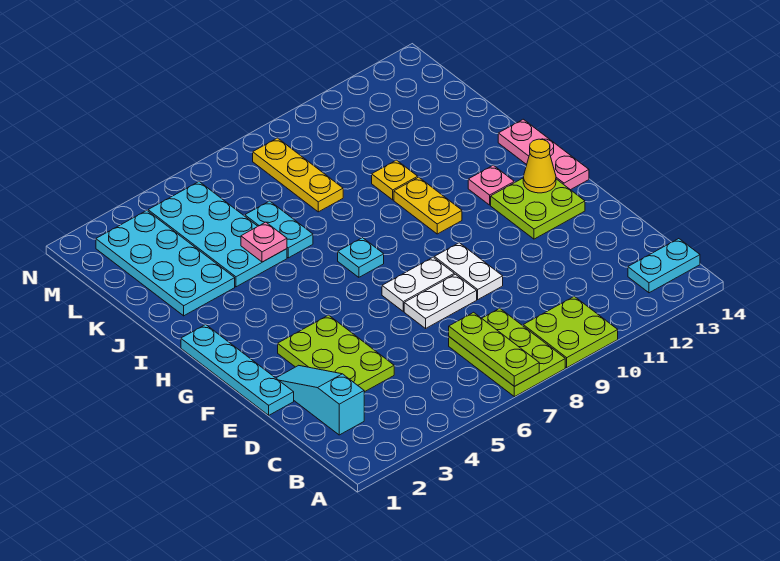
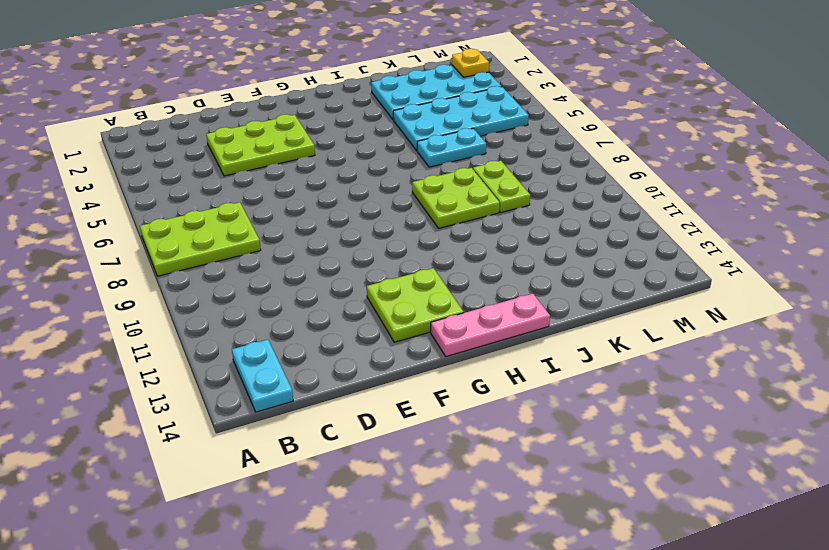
lime 2x2 plate [412,168,500,228] -> lime 2x2 plate moved to [523,296,618,368]
lime 1x2 plate [473,161,530,212] -> yellow 1x3 plate [253,138,343,212]
yellow 1x1 plate [452,49,489,77] -> yellow 1x1 plate moved to [372,160,418,200]
none -> cyan 1x3 slope [276,365,364,435]
none -> cyan 1x4 plate [181,325,294,415]
none -> white 1x2 plate [404,274,477,328]

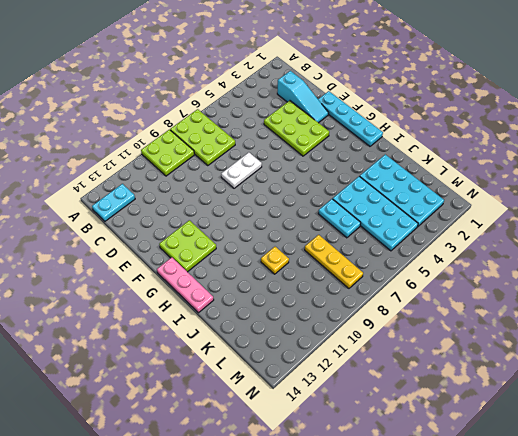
none -> white 1x2 plate [434,243,503,299]
none -> white 1x2 plate [382,257,454,311]
none -> cyan 1x1 plate [338,238,384,277]

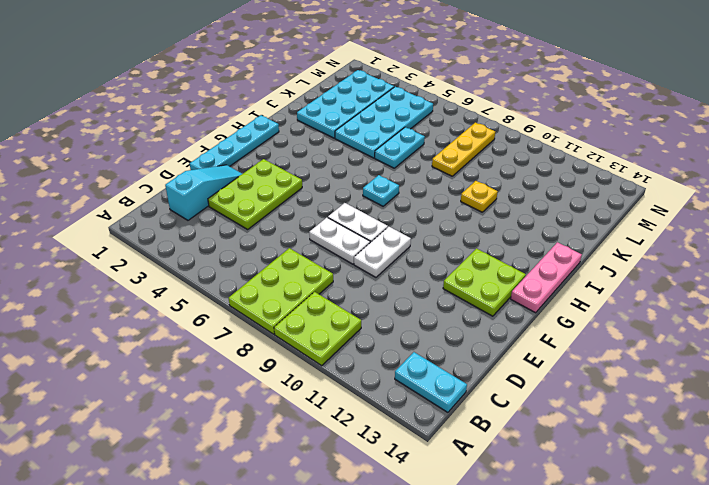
none -> yellow 1x2 plate [394,177,462,234]
none -> pink 1x1 plate [468,165,514,205]
none -> lime 1x3 plate [449,312,539,386]

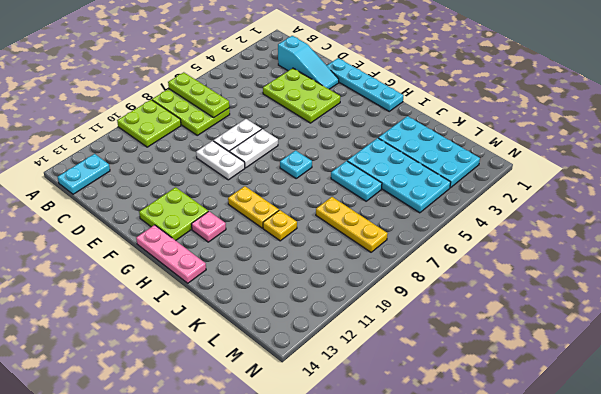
none -> yellow 1x1 cone [523,139,556,193]
none -> pink 1x1 plate [241,222,287,262]

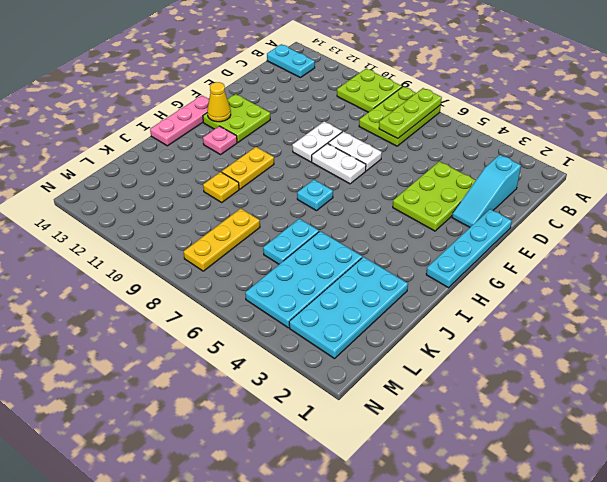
none -> pink 1x1 plate [241,222,287,262]

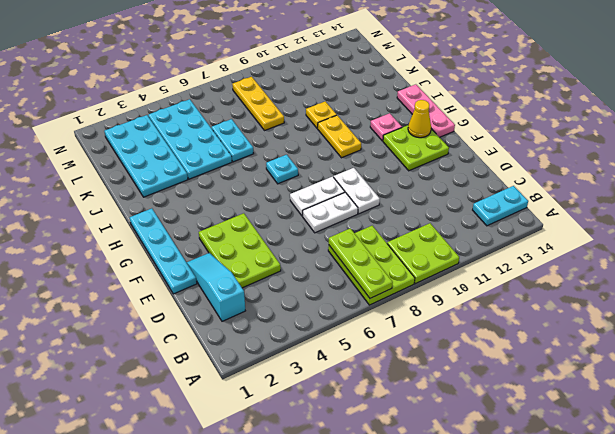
none -> pink 1x1 plate [241,222,287,262]

